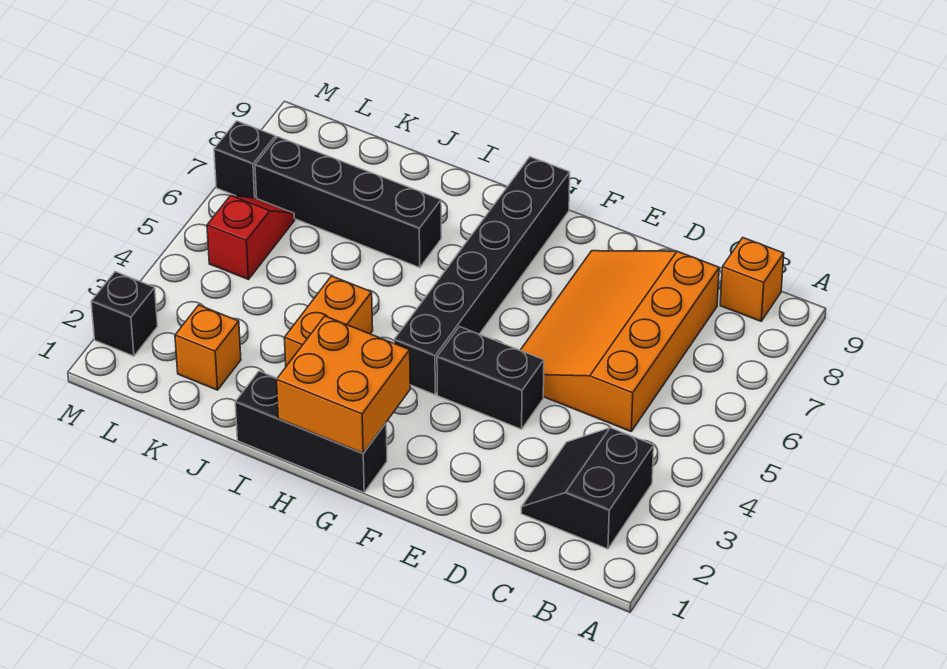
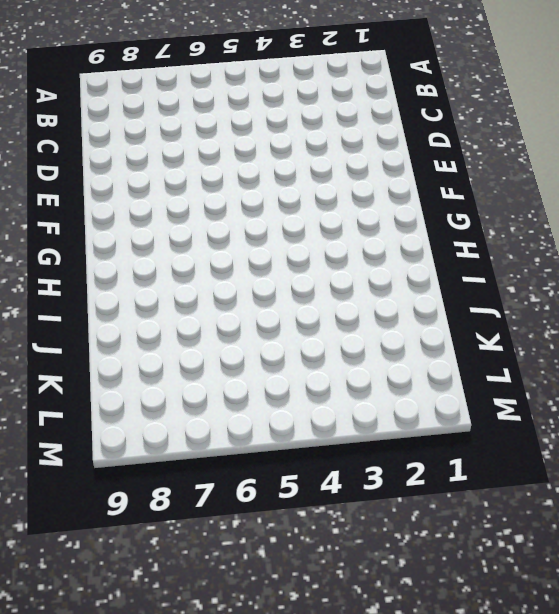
none -> black 2x2 slope [521,428,654,549]
none -> orange 1x1 brick [720,238,784,321]
none -> orange 3x4 slope [520,251,719,431]

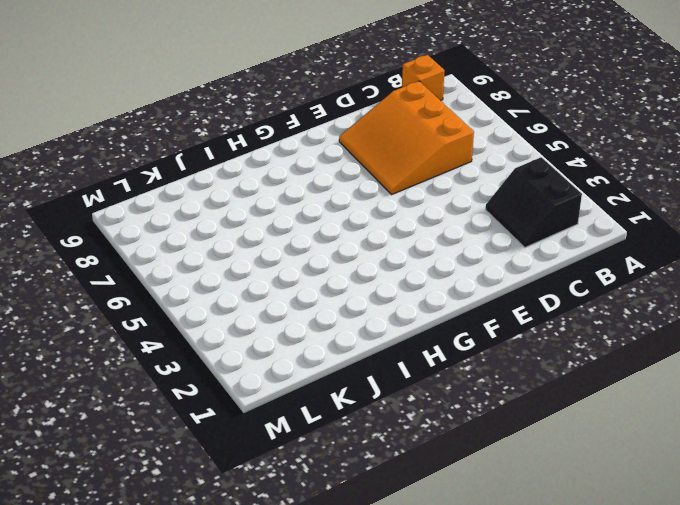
orange 3x3 slope [339,81,474,194] -> orange 3x4 slope [520,251,719,431]
none -> black 1x2 brick [437,327,544,429]
none -> black 1x3 brick [235,371,387,492]
none -> black 1x6 brick [394,157,570,395]

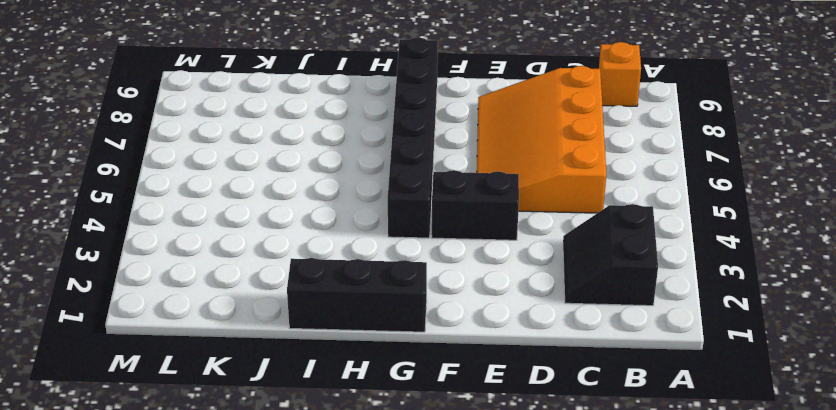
none -> orange 1x2 brick [284,276,373,366]
none -> black 1x4 brick [255,137,441,267]
none -> orange 1x1 brick [175,305,241,390]

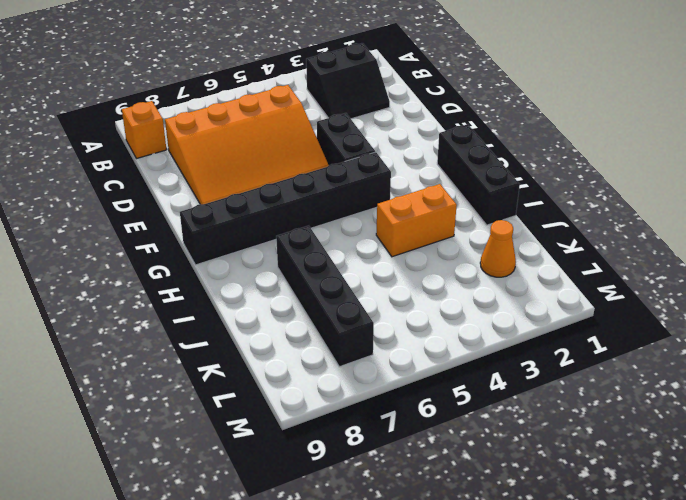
orange 1x1 cone [480,220,516,277] -> orange 1x1 brick [175,305,241,390]
none -> red 1x2 slope [207,196,295,280]
none -> black 1x1 brick [91,272,158,356]
none -> black 1x1 brick [214,121,276,198]

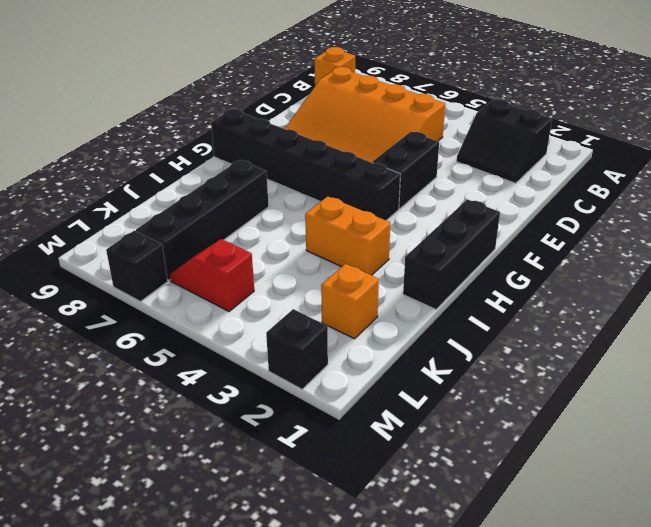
none -> orange 2x2 brick [277,316,410,453]

